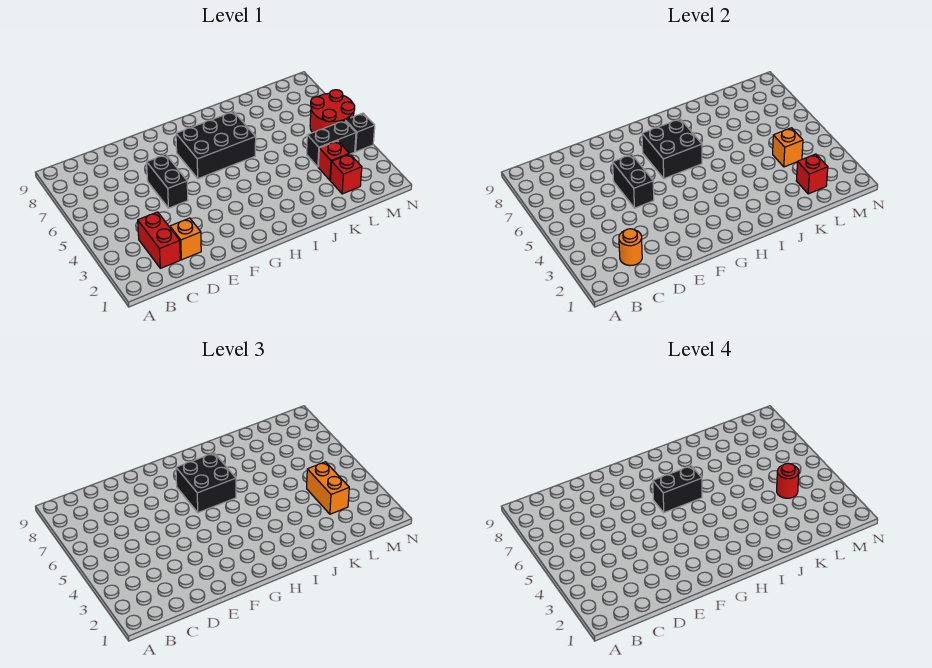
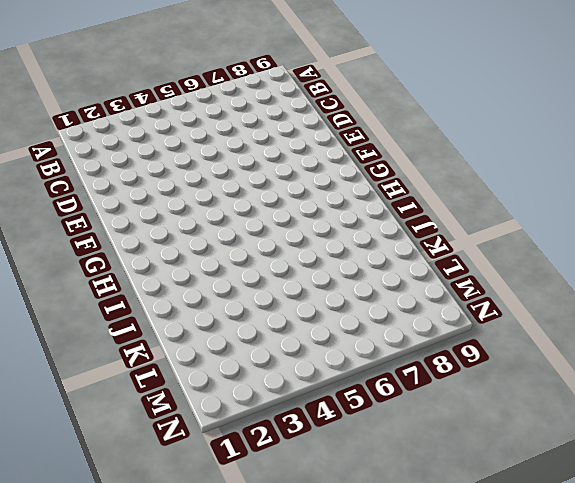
none -> red 1x2 brick [138,212,180,268]
none -> orange 1x1 brick [170,218,201,260]
none -> black 1x2 brick [147,154,188,208]

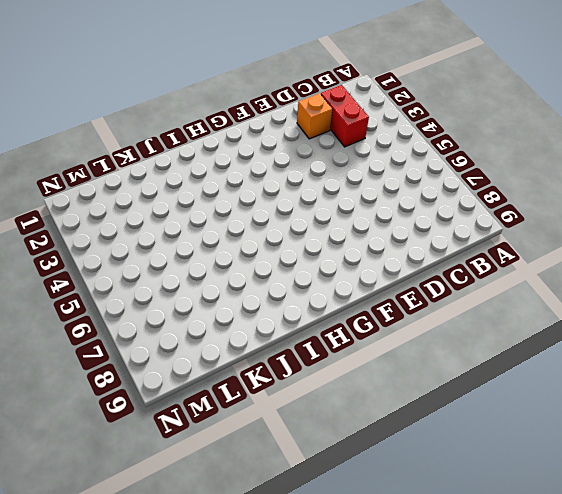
none -> black 1x2 brick [147,154,188,208]
none -> black 2x3 brick [176,112,256,179]
none -> red 1x1 brick [330,154,362,194]

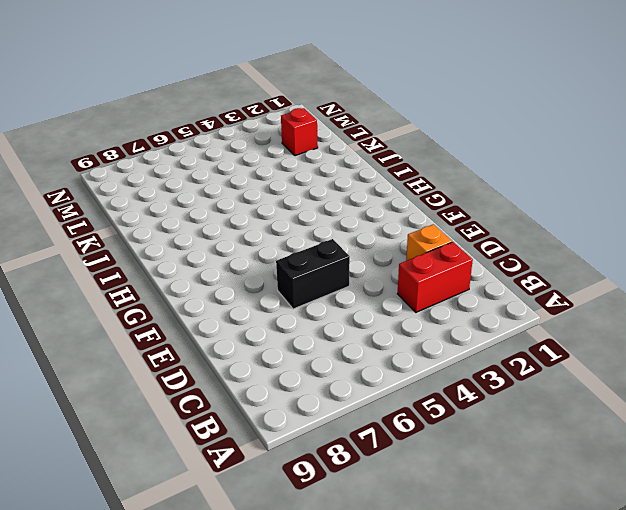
none -> black 2x3 brick [176,112,256,179]
none -> red 1x1 brick [318,141,349,180]
none -> black 1x2 brick [307,120,356,167]

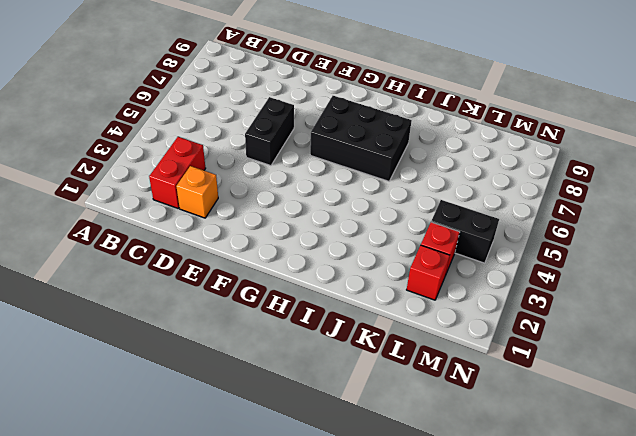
none -> red 2x2 round brick [310,90,355,133]
none -> black 1x1 brick [345,113,375,152]
none -> orange 1x1 round brick [619,229,642,266]

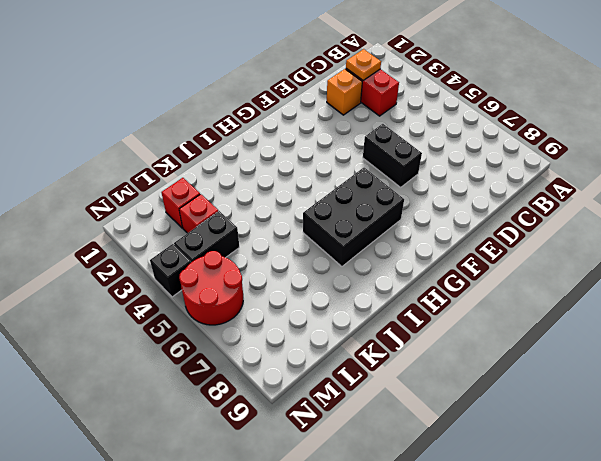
orange 1x1 plate [346,49,381,80] -> orange 1x1 round brick [619,229,642,266]
none -> black 1x2 brick [613,154,654,208]
none -> black 2x2 brick [642,119,702,179]
none -> red 1x1 brick [796,154,828,194]

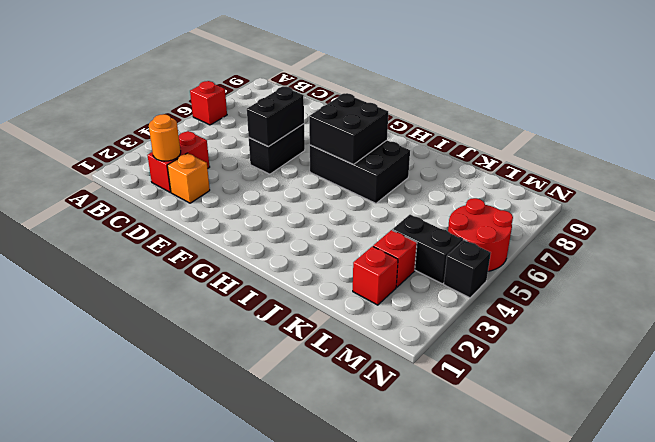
red 1x1 brick [190,81,227,125] -> red 1x1 brick moved to [796,154,828,194]
none -> orange 1x1 brick [773,128,803,167]
none -> black 2x2 brick [176,453,236,513]
none -> orange 1x2 brick [307,462,349,514]

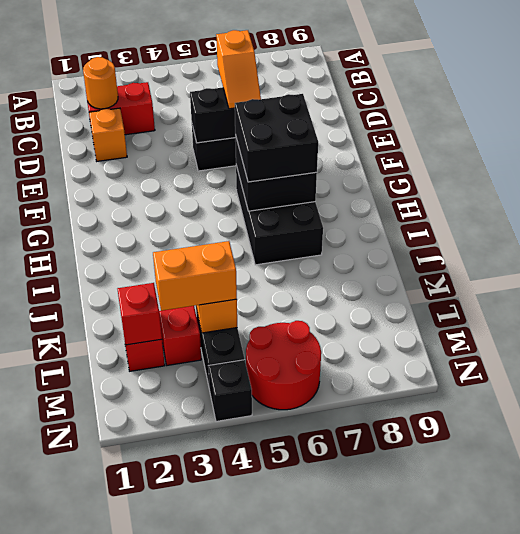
orange 1x2 slope [216,30,261,109] -> none
none -> black 1x2 brick [653,466,702,513]
none -> red 1x1 round brick [777,463,799,498]

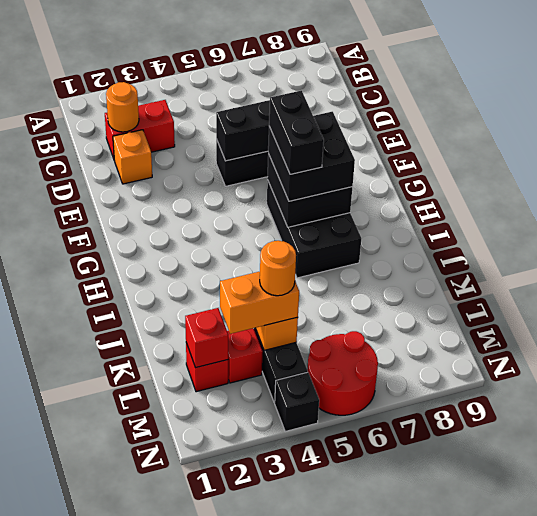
orange 1x1 round brick [260,241,296,296] -> red 1x1 round brick [777,463,799,498]

